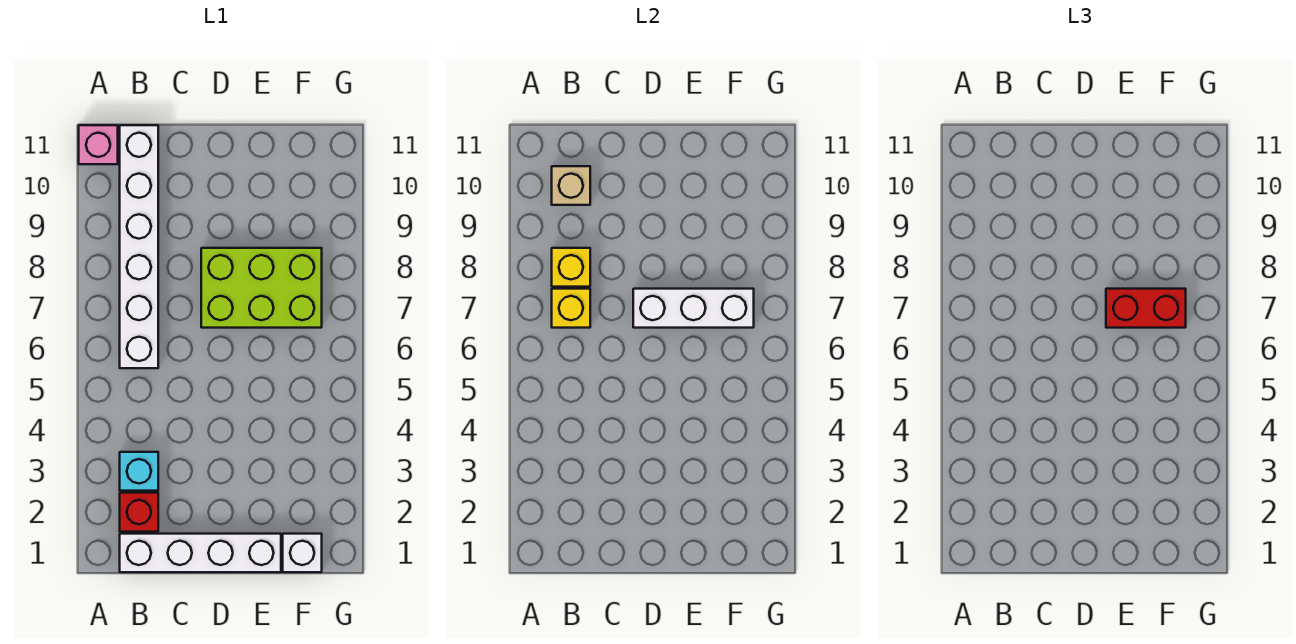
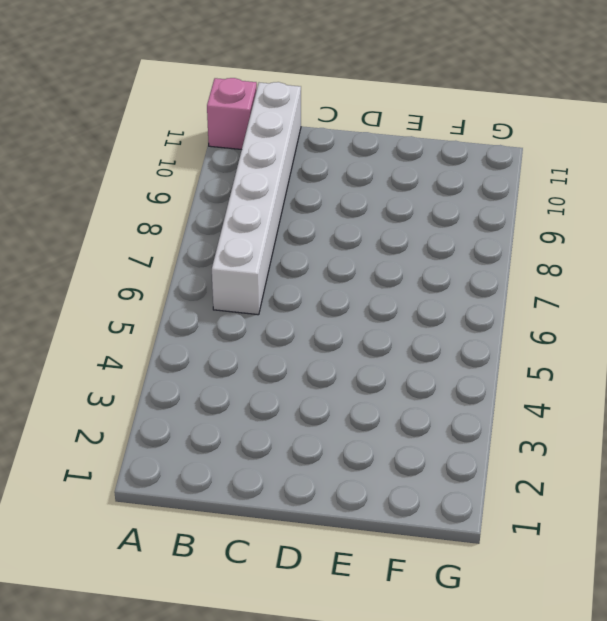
none -> white 1x4 brick [120,534,281,572]
none -> red 1x1 brick [120,493,158,532]
none -> cyan 1x1 brick [120,452,158,491]

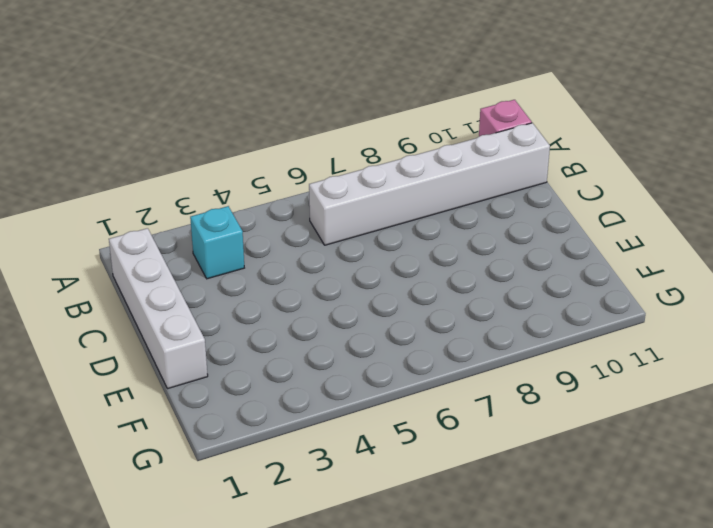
none -> red 1x1 brick [120,493,158,532]
none -> lime 2x3 brick [201,248,322,328]
none -> white 1x1 brick [283,534,322,572]

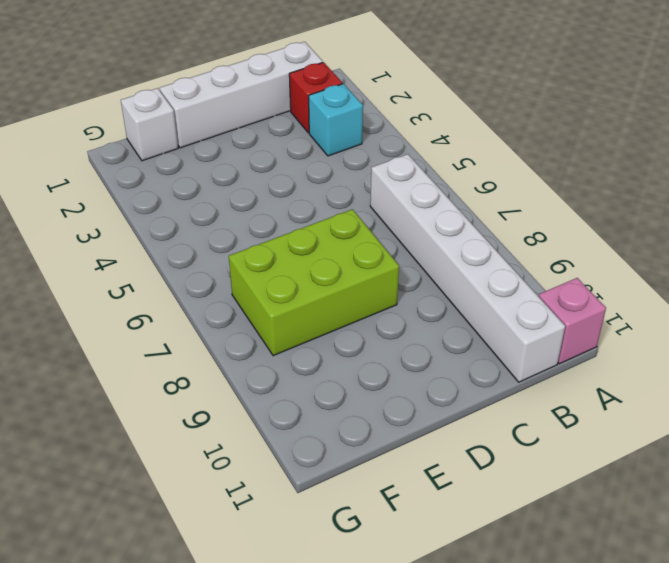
none -> yellow 1x1 brick [552,289,590,328]
none -> yellow 1x1 brick [552,248,590,287]
none -> tan 1x1 brick [552,166,590,205]

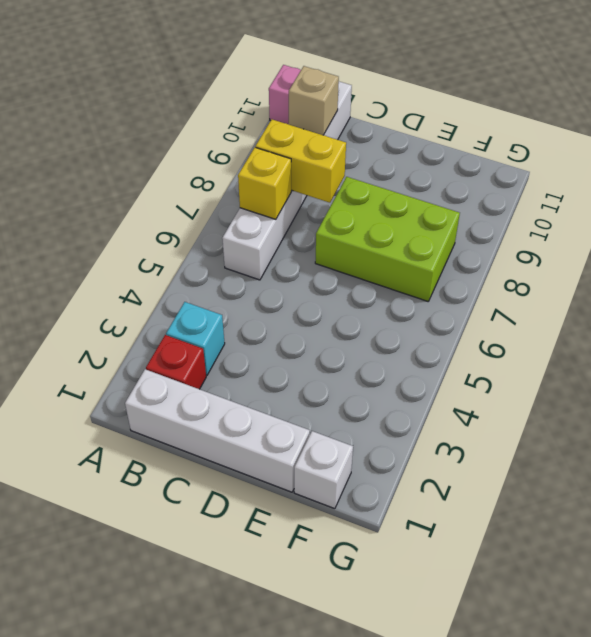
yellow 1x2 brick [255,119,346,203] -> yellow 1x1 brick [552,248,590,287]
none -> white 1x3 brick [633,289,754,328]
none -> red 1x2 brick [1106,289,1186,328]

